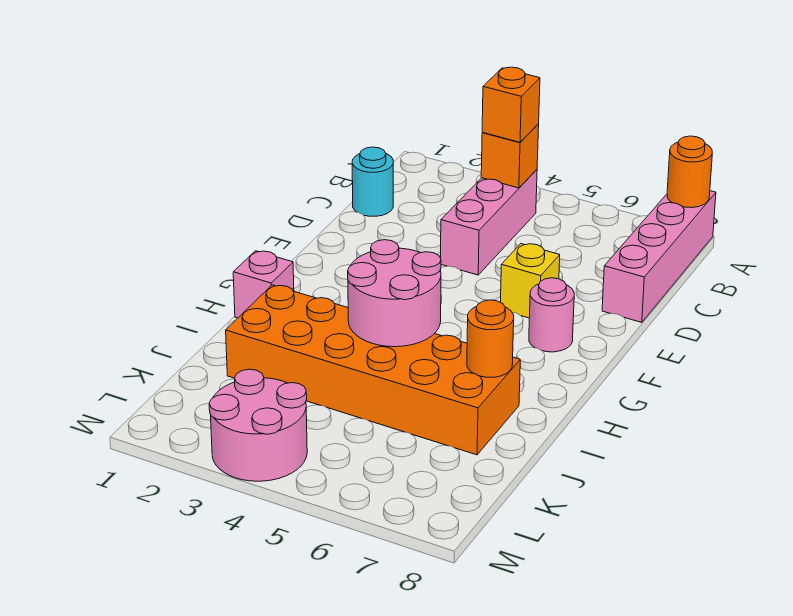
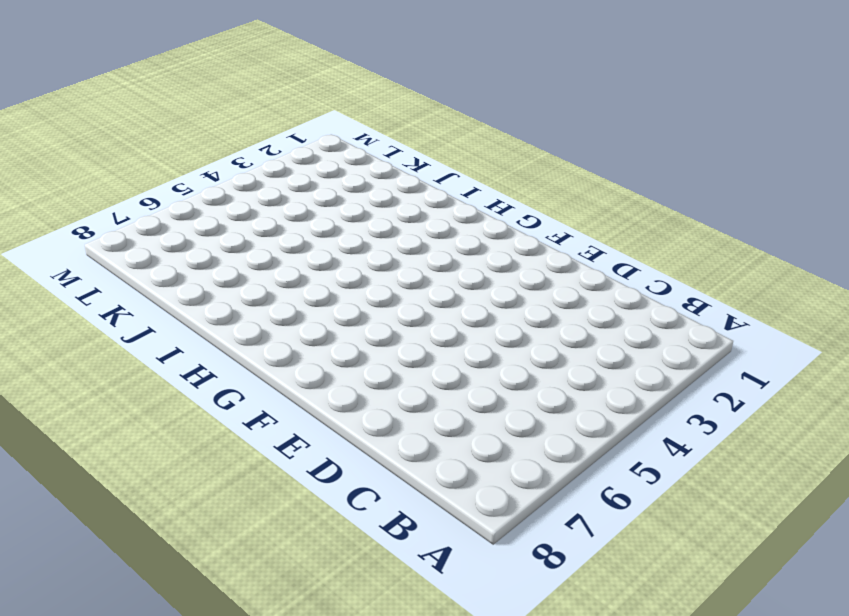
none -> pink 1x4 brick [602,191,716,322]
none -> pink 1x3 brick [441,170,537,275]
none -> cyan 1x1 round brick [352,147,393,216]

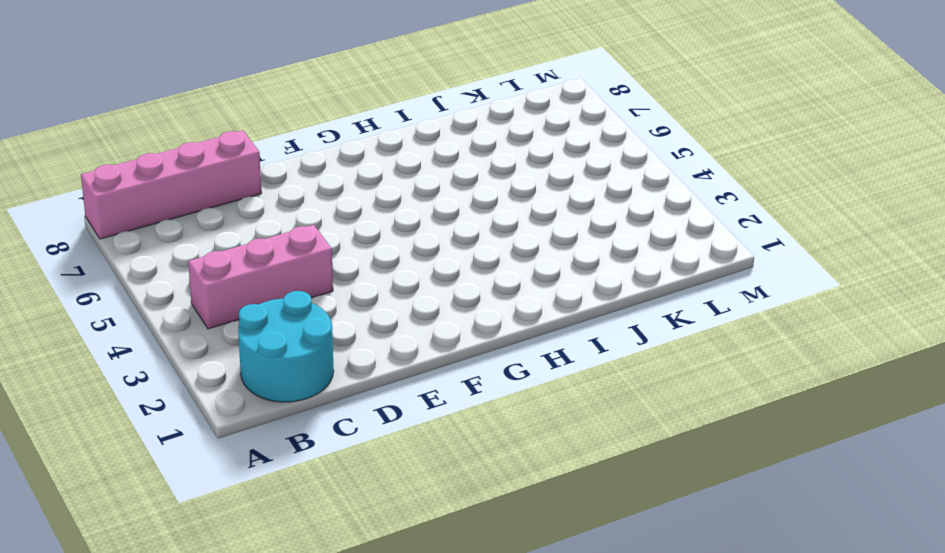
cyan 2x2 round brick [238,291,334,402] -> cyan 1x1 round brick [352,147,393,216]
none -> yellow 1x1 brick [501,244,560,318]
none -> pink 1x1 round brick [529,278,574,352]
none -> pink 1x1 brick [233,251,294,318]

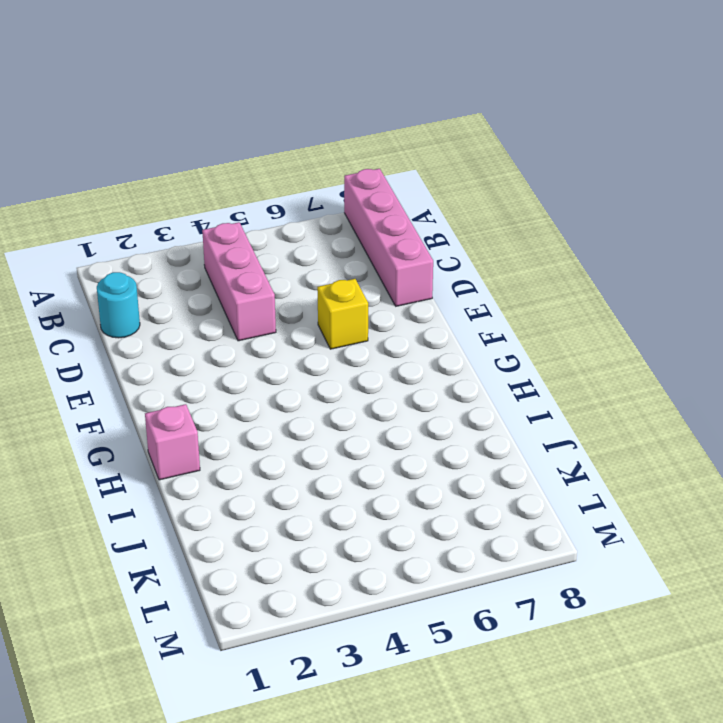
none -> pink 1x1 round brick [529,278,574,352]
none -> orange 2x6 brick [226,285,520,455]
none -> pink 2x2 round brick [209,369,307,481]

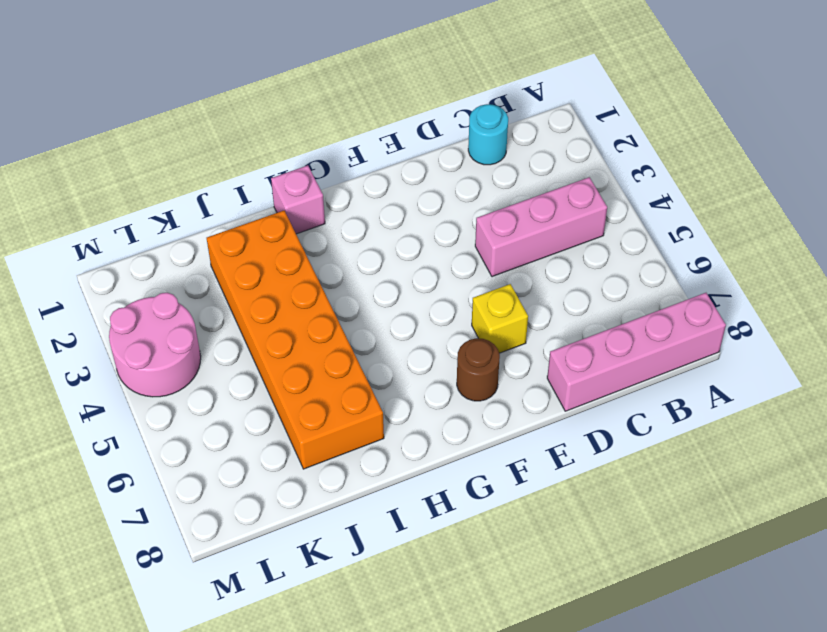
brown 1x1 round brick [457,338,500,401] -> pink 1x1 round brick [529,278,574,352]
none -> orange 1x1 round brick [667,136,712,208]
none -> orange 1x1 brick [481,124,539,188]
none -> pink 2x2 round brick [348,240,441,347]

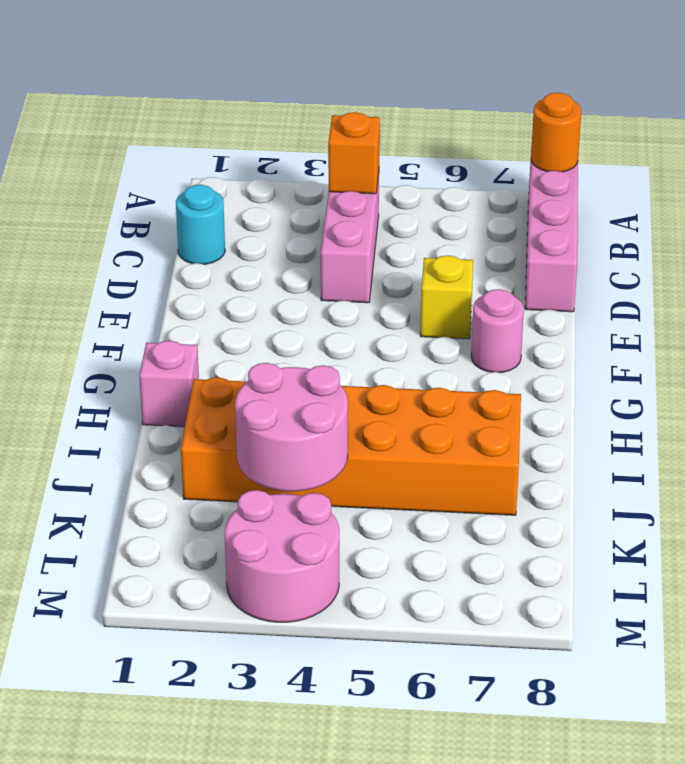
pink 2x2 round brick [235,363,348,491] -> pink 2x2 round brick moved to [348,240,441,347]
none -> orange 1x1 round brick [467,300,514,377]
none -> orange 1x1 brick [482,67,540,142]

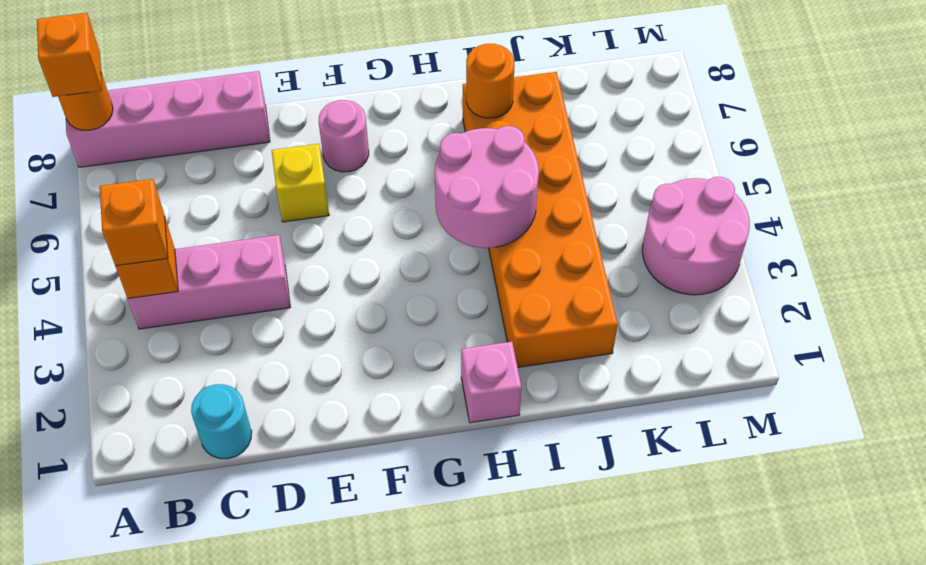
orange 1x1 brick [37,13,102,97] -> none

